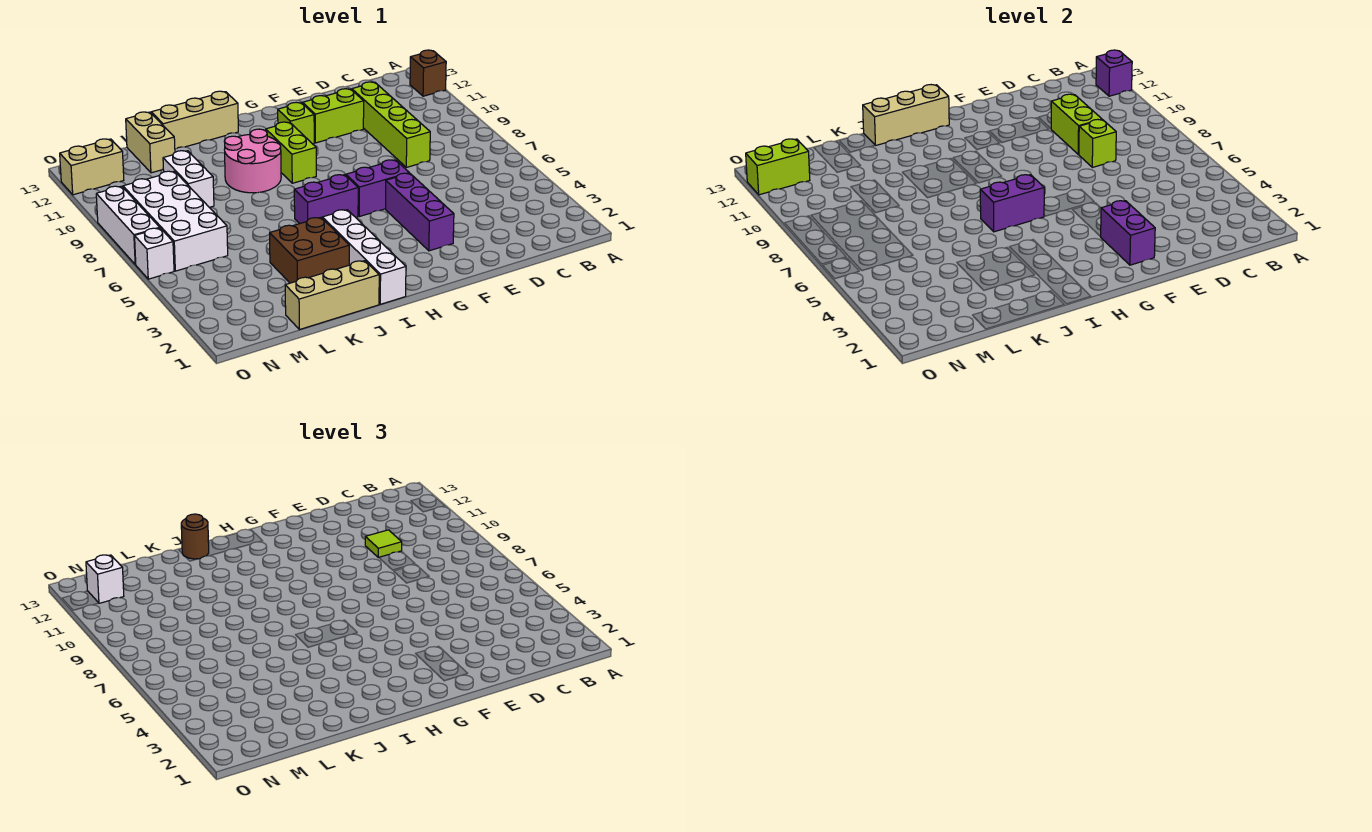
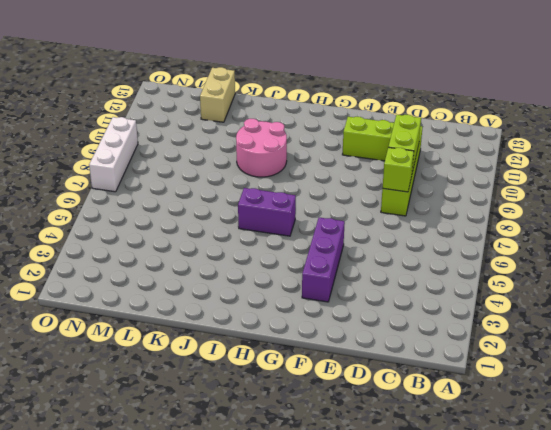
none -> brown 1x1 brick [410,50,446,96]
none -> purple 1x2 brick [346,160,409,216]
none -> lime 1x1 brick [278,102,314,144]

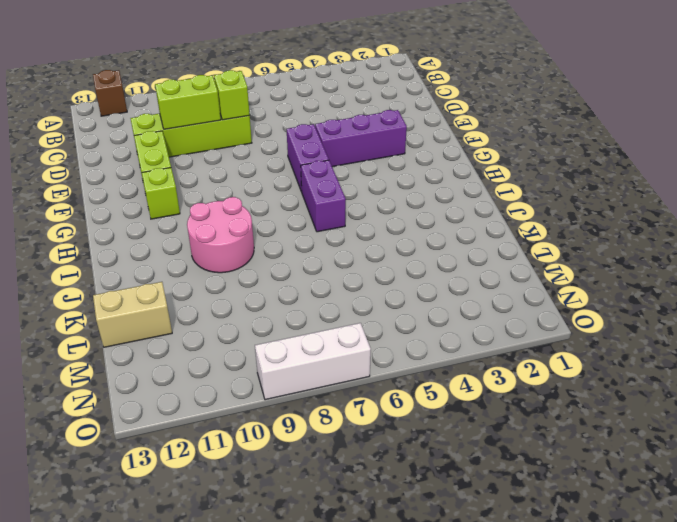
none -> lime 1x2 brick [266,122,316,183]
none -> white 1x4 brick [322,210,406,304]
none -> tan 1x3 brick [151,91,238,149]

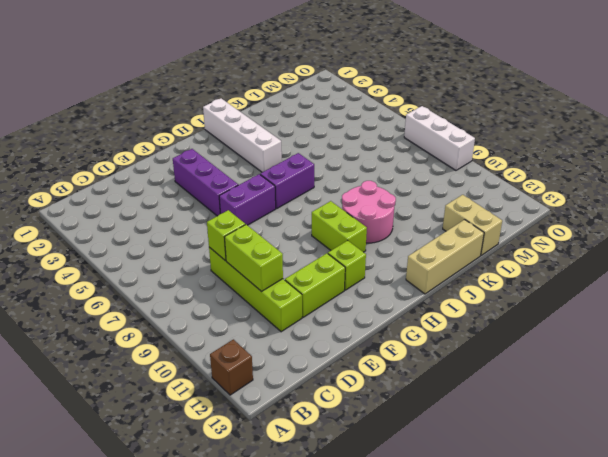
none -> tan 1x3 brick [285,261,379,330]
none -> brown 2x2 brick [270,218,349,283]
none -> white 1x2 brick [163,151,214,207]

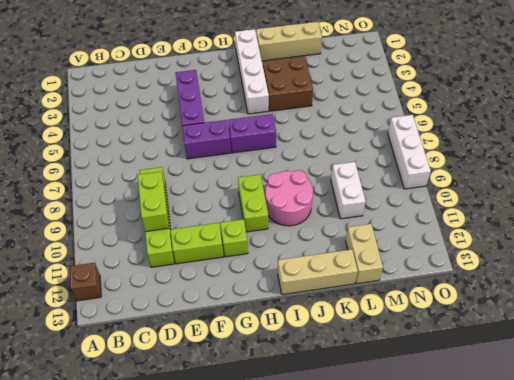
none -> white 2x4 brick [123,171,228,271]
none -> tan 1x2 brick [60,139,124,195]
none -> white 1x1 brick [135,228,174,279]

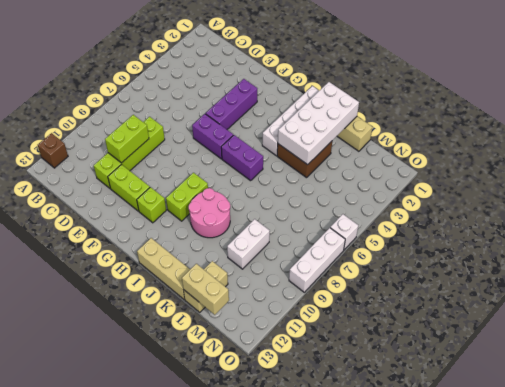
white 2x4 brick [278,82,359,165] -> white 2x4 brick moved to [123,171,228,271]
tan 1x2 brick [182,264,229,315] -> tan 1x2 brick moved to [60,139,124,195]
none -> purple 1x1 brick [1096,50,1132,96]
none -> lime 1x1 brick [1079,119,1116,167]
none -> purple 1x2 brick [1101,201,1155,265]

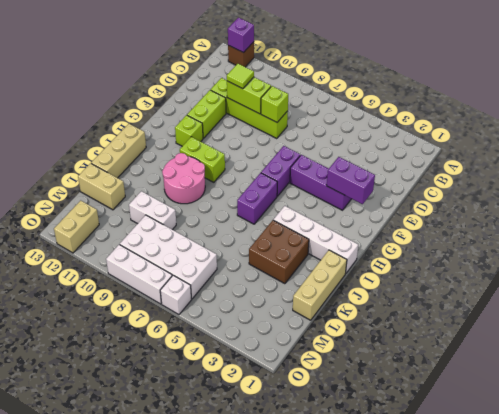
none -> purple 1x2 brick [980,175,1044,232]
none -> tan 1x3 brick [863,85,949,145]
none -> lime 1x2 brick [746,139,810,195]

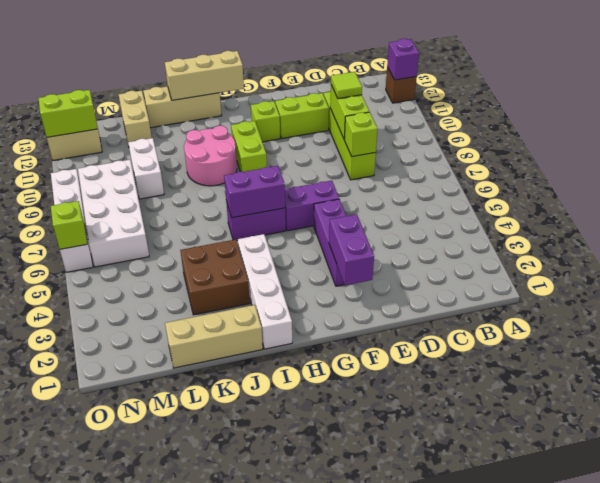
lime 1x1 brick [51,201,87,249] -> none
none -> brown 1x1 round brick [181,514,209,559]
none -> white 1x1 brick [86,555,124,603]

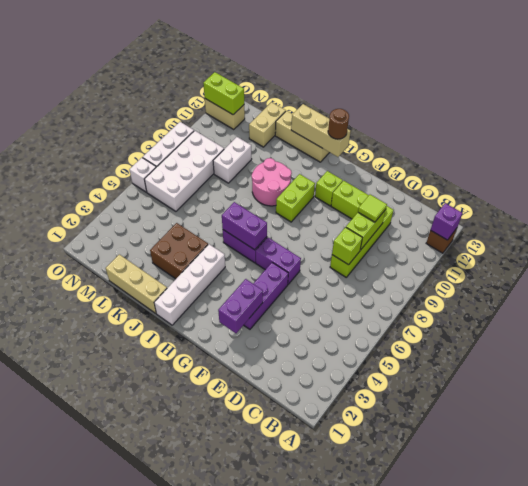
brown 1x1 round brick [328,109,349,139] -> brown 1x1 round brick moved to [181,514,209,559]
none -> white 1x1 brick [86,555,124,603]

